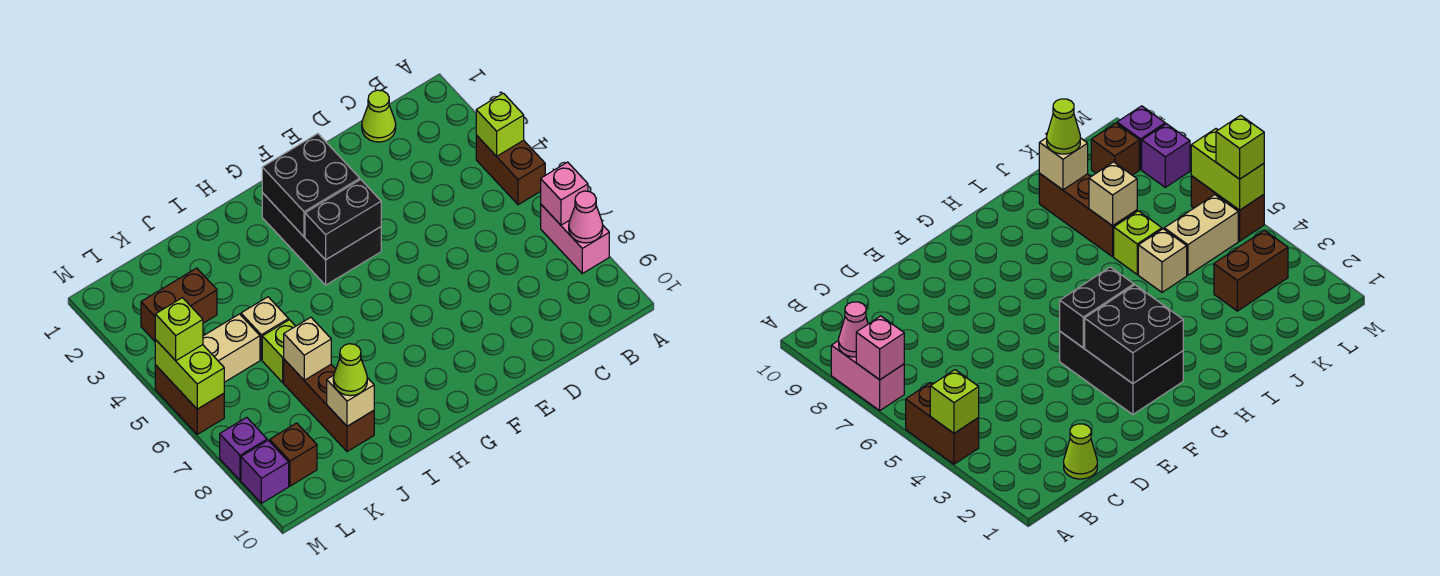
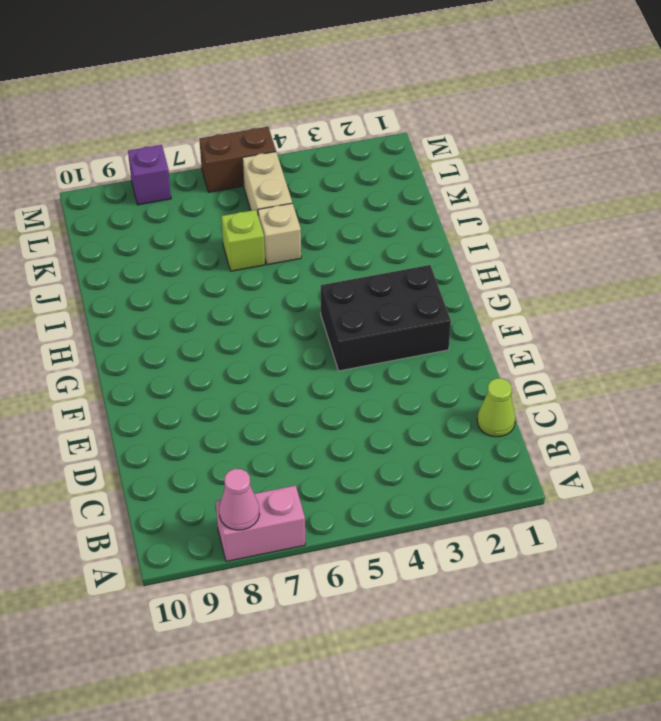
none -> brown 1x2 brick [476,135,545,205]
none -> brown 1x3 brick [284,359,374,452]
none -> brown 1x2 brick [141,268,217,341]

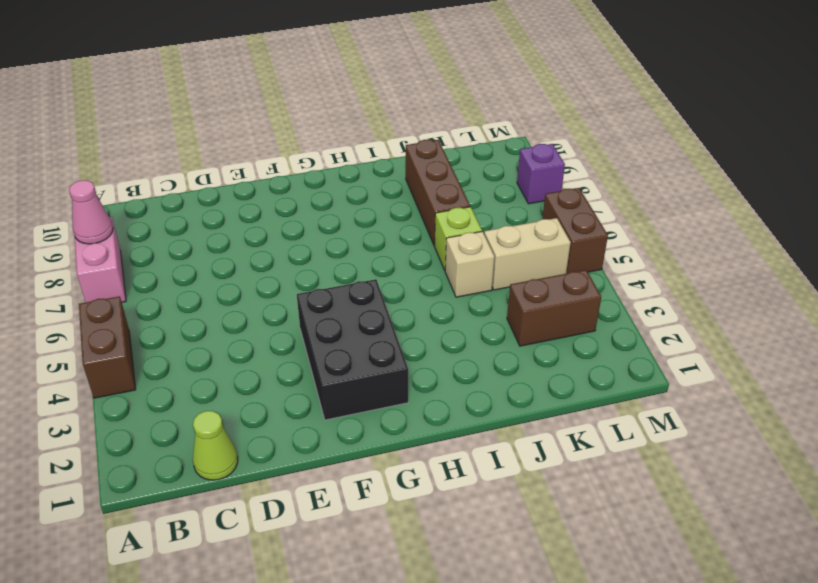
none -> brown 1x1 brick [270,423,317,486]
none -> purple 1x1 brick [241,440,289,503]
none -> lime 1x1 brick [476,93,524,156]

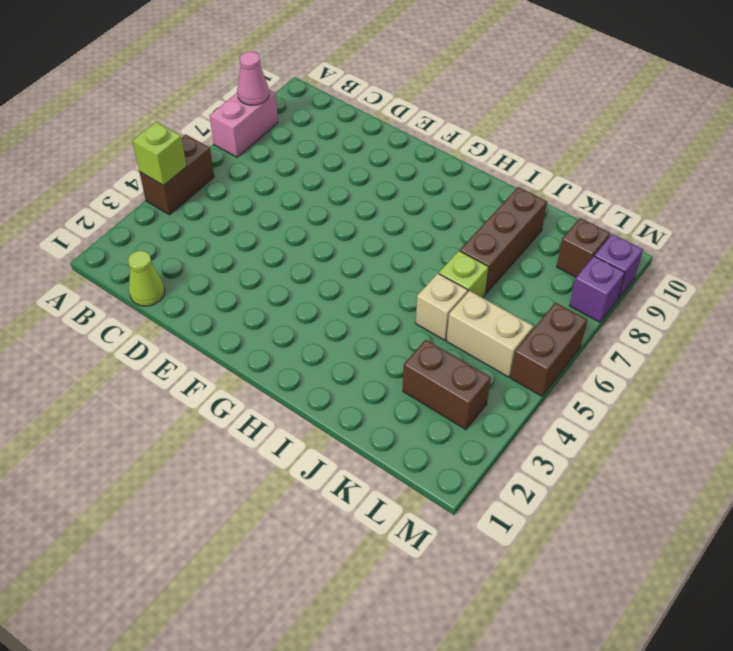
none -> black 2x3 brick [262,193,381,285]
none -> pink 1x1 brick [541,162,588,225]
none -> black 2x2 brick [262,134,360,237]

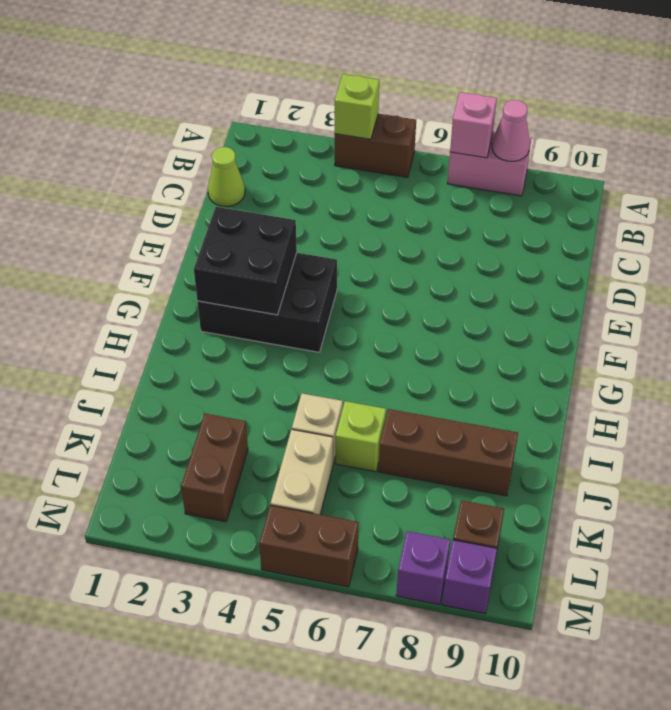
none -> black 1x2 brick [305,179,381,260]
none -> tan 1x1 brick [284,317,331,380]
none -> tan 1x1 brick [327,375,374,426]

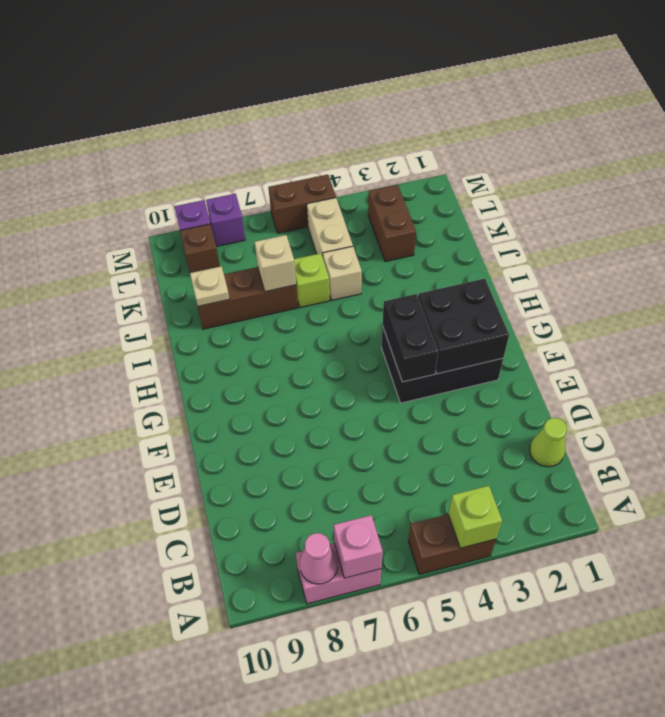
tan 1x1 plate [190,266,230,306] -> tan 1x1 brick [327,375,374,426]
none -> lime 1x2 brick [155,339,224,409]
none -> lime 1x1 cone [333,344,367,396]
none -> lime 1x1 brick [155,298,203,361]

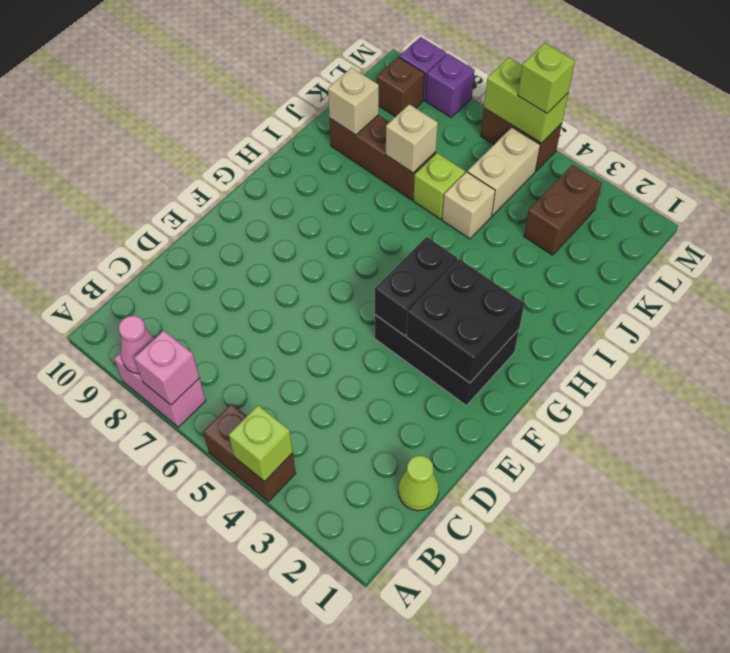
none -> lime 1x1 cone [333,344,367,396]

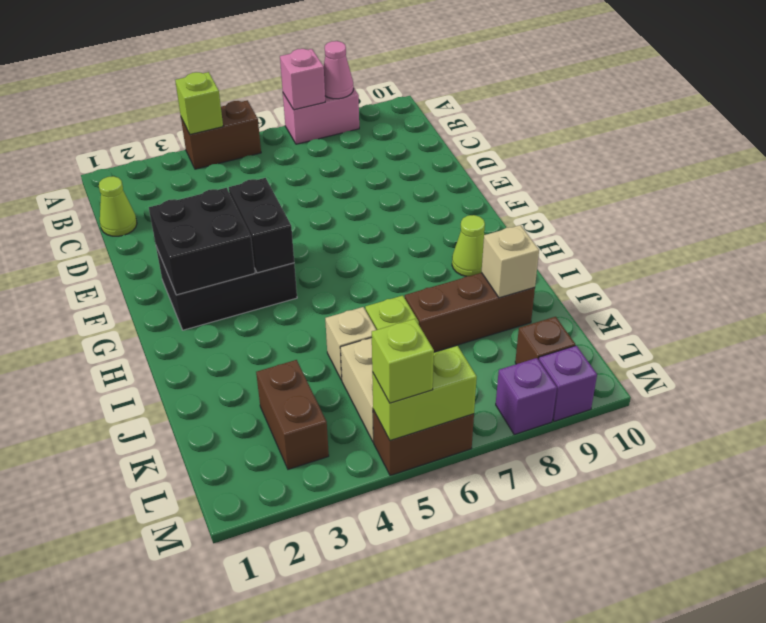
lime 1x1 cone [452,215,485,277] -> lime 1x1 cone moved to [333,344,367,396]
none -> tan 1x1 brick [284,317,331,380]

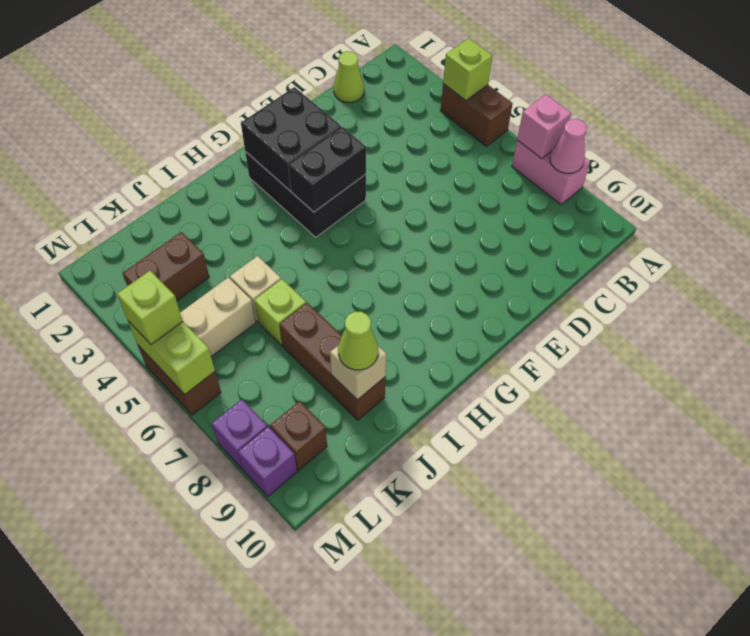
none -> tan 1x1 brick [284,317,331,380]

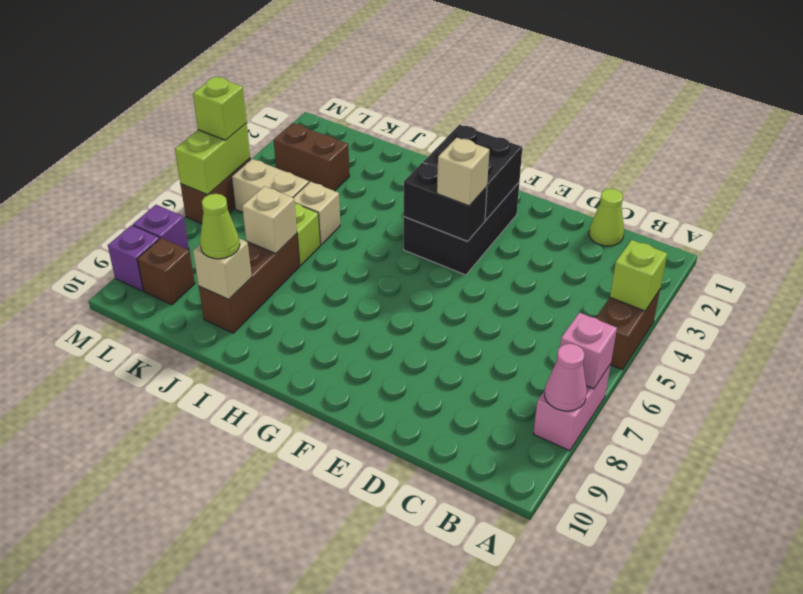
tan 1x1 brick [437,138,489,206] -> none

